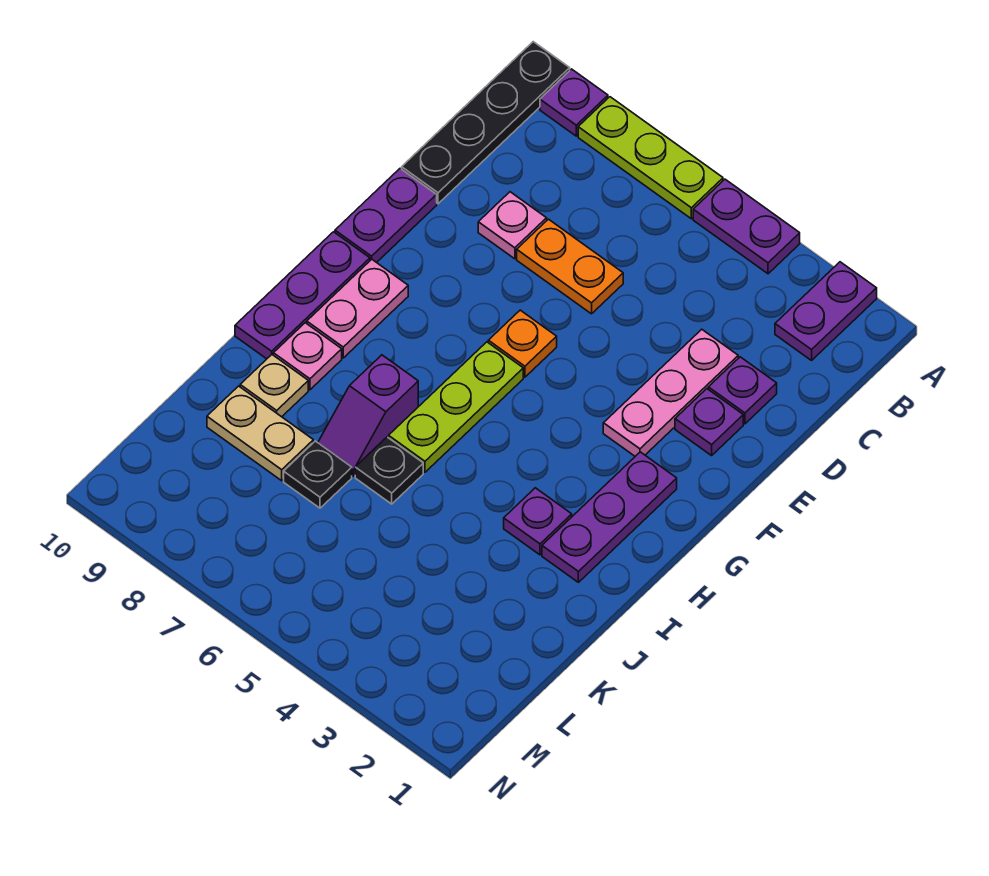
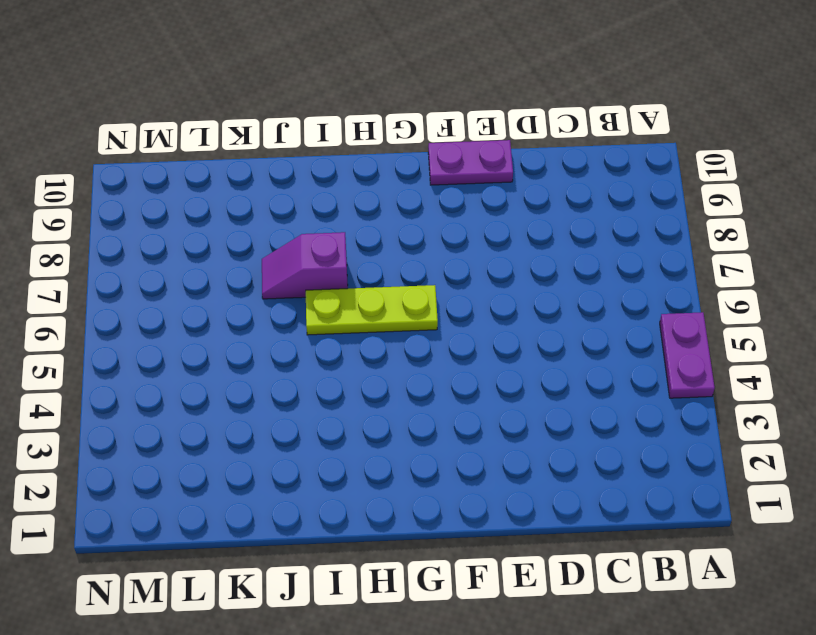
none -> purple 1x2 plate [775,262,877,360]
none -> lime 1x3 plate [578,97,723,219]
none -> purple 1x1 plate [540,69,608,136]

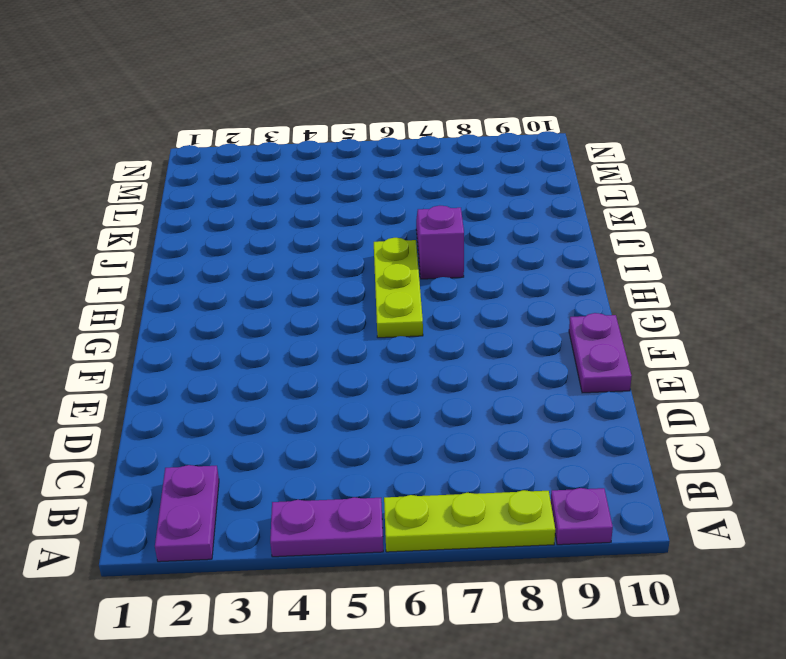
none -> black 1x4 plate [402,42,570,204]
none -> purple 1x1 plate [708,357,777,424]
none -> pink 1x3 plate [603,329,738,456]

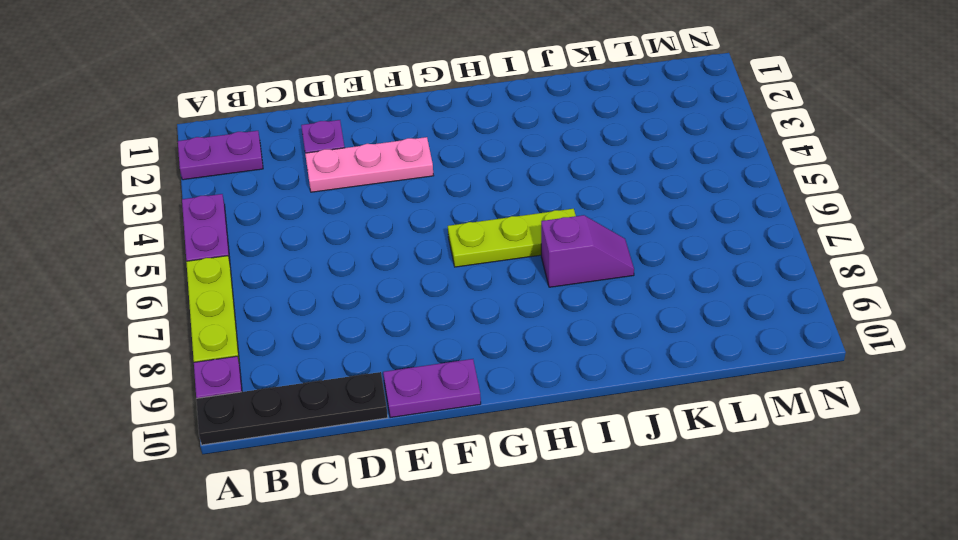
none -> orange 1x2 plate [517,219,623,314]
none -> pink 1x1 plate [478,192,547,259]
none -> purple 1x1 plate [675,389,743,456]

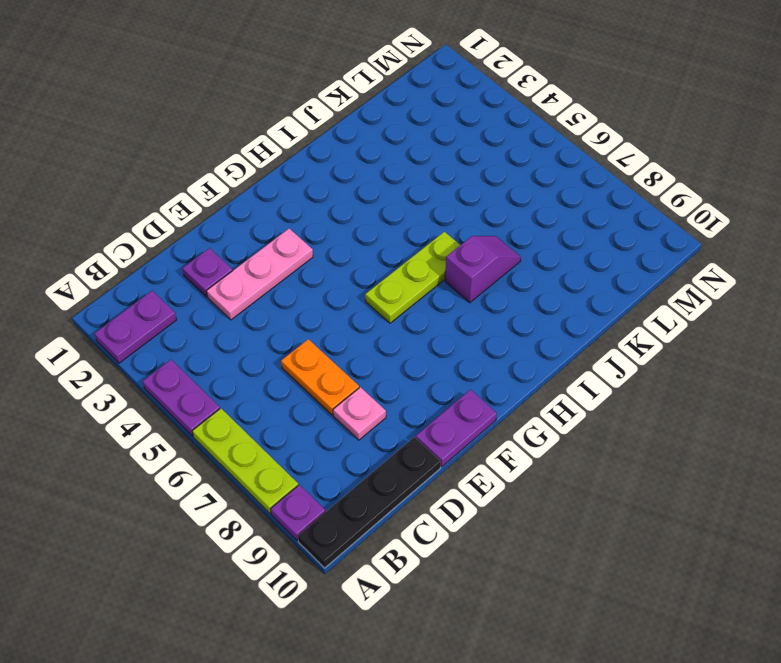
none -> purple 1x1 plate [675,389,743,456]
none -> orange 1x1 plate [488,310,557,377]
none -> purple 1x3 plate [542,452,677,582]

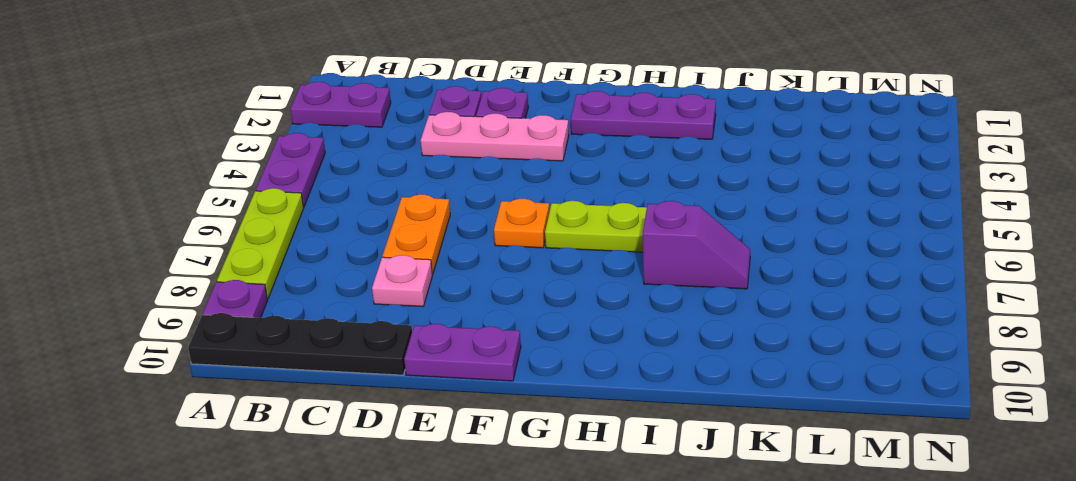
none -> pink 1x2 plate [307,259,408,358]
none -> purple 1x3 plate [235,232,370,359]
none -> purple 1x1 plate [504,488,572,555]

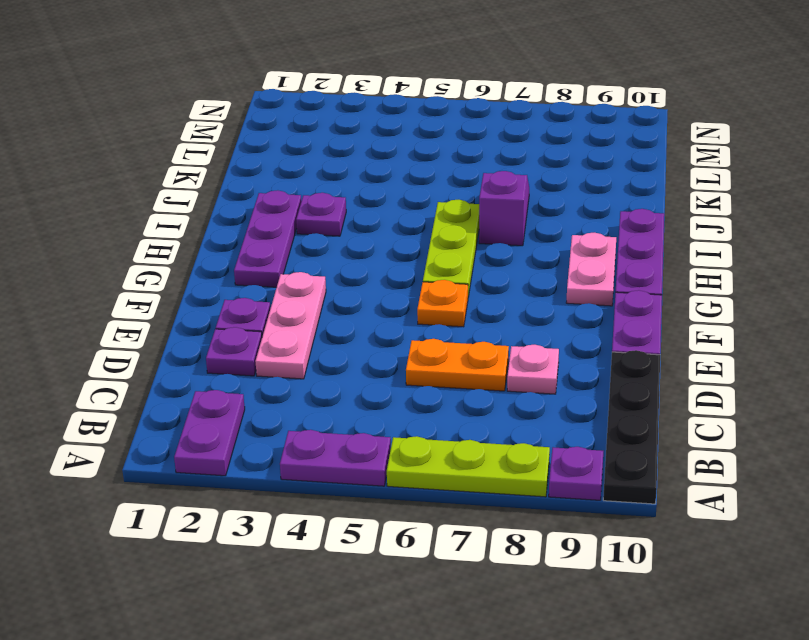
none -> pink 1x1 plate [273,323,342,390]
none -> black 1x1 plate [355,437,423,504]
none -> tan 1x1 plate [240,355,308,417]

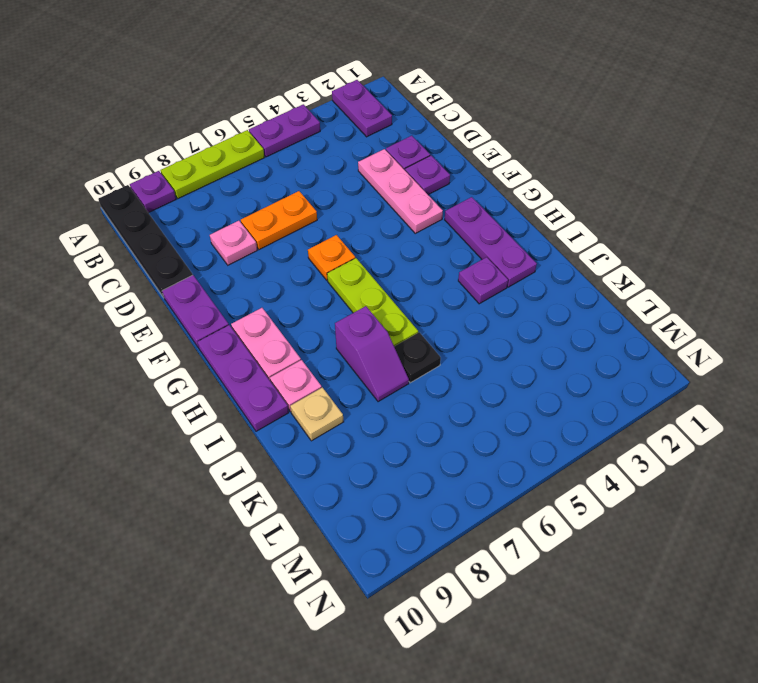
none -> black 1x1 plate [284,441,352,508]
none -> tan 1x2 plate [207,386,313,481]

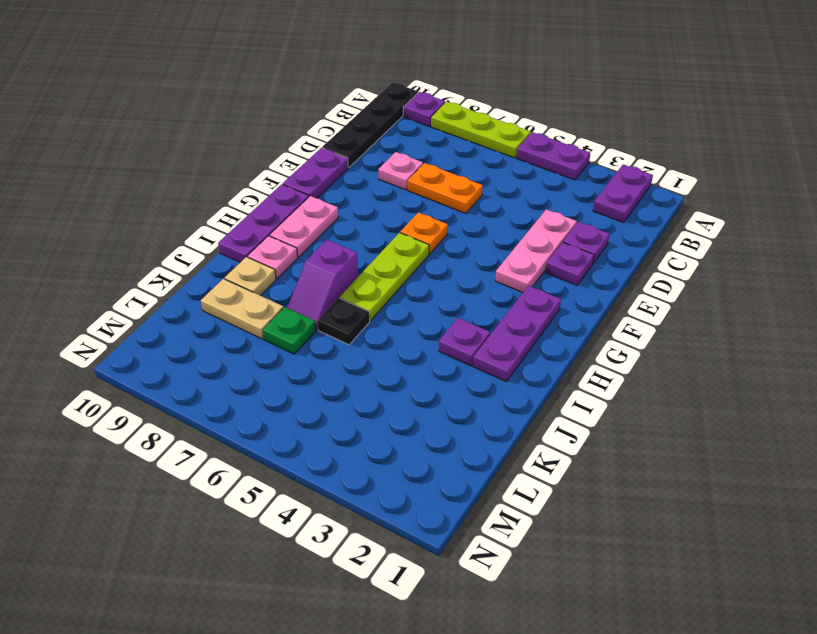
green 1x1 plate [263,307,316,354] -> black 1x1 plate [284,441,352,508]

